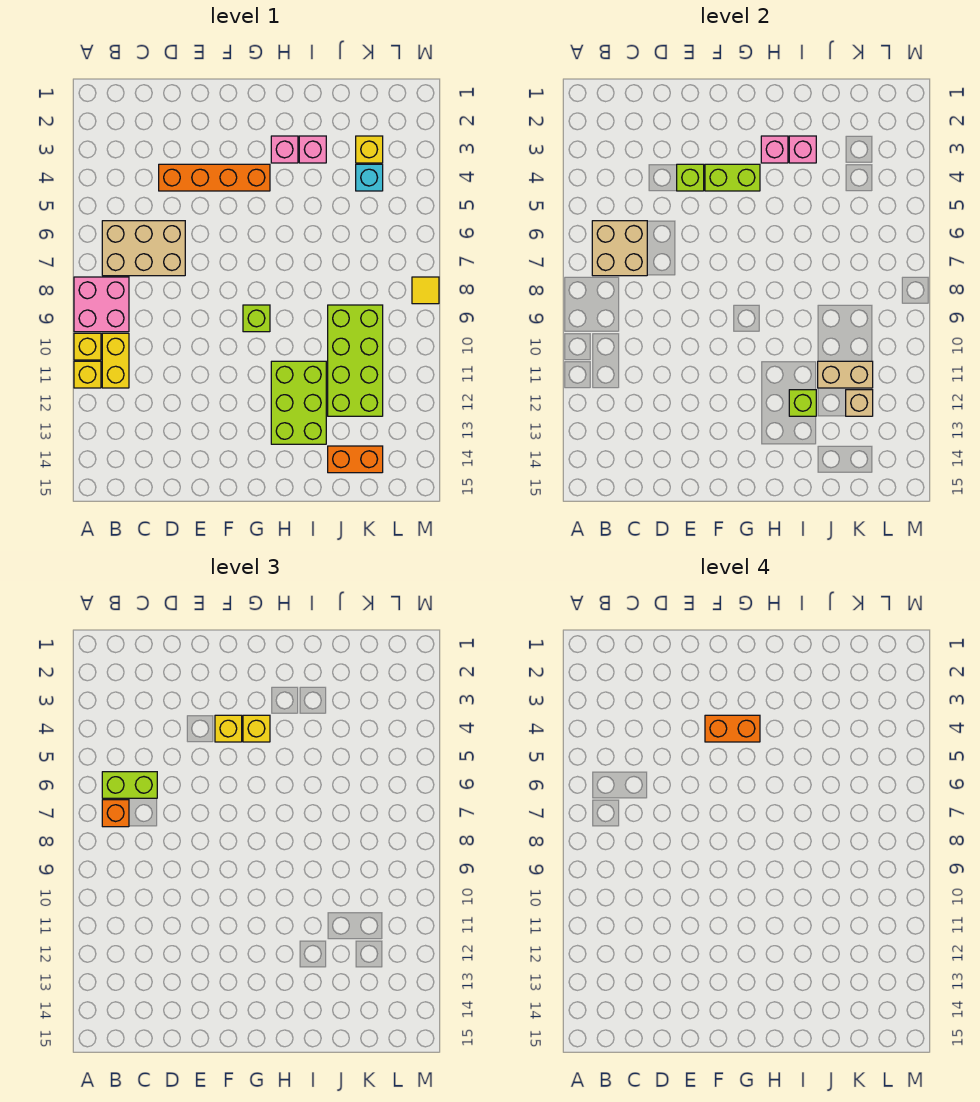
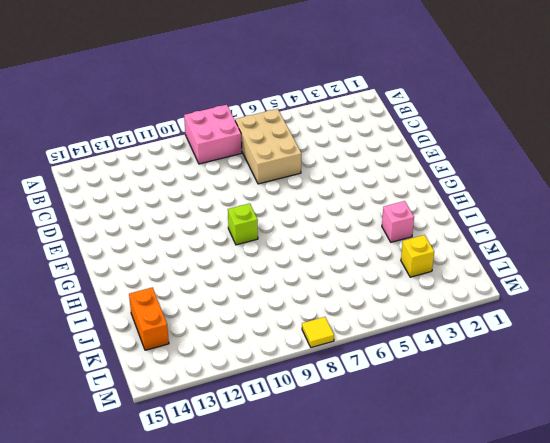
none -> yellow 1x1 brick [74,333,101,360]
none -> yellow 1x1 brick [74,361,101,388]
none -> yellow 1x2 brick [102,333,129,388]

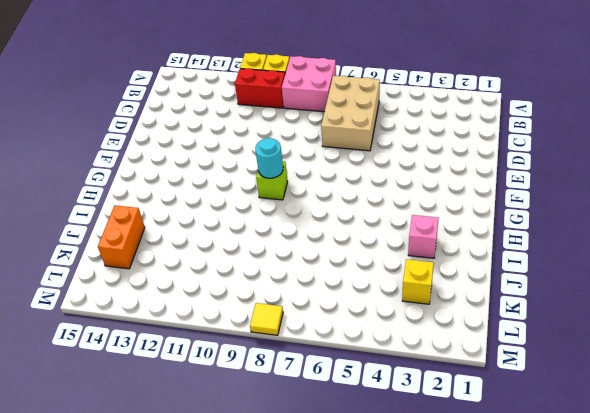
red 1x2 brick [235,68,285,108] -> yellow 1x2 brick [102,333,129,388]
cyan 1x1 round brick [255,138,283,178] -> none
none -> orange 1x4 brick [159,164,270,191]
none -> pink 1x1 brick [271,136,298,163]
none -> lime 2x3 brick [271,361,326,444]

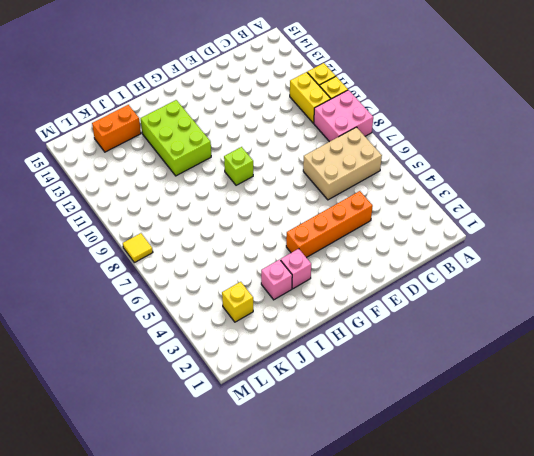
none -> lime 2x4 brick [328,305,383,416]
none -> cyan 1x1 brick [356,164,383,191]
none -> tan 2x2 brick [592,221,647,276]

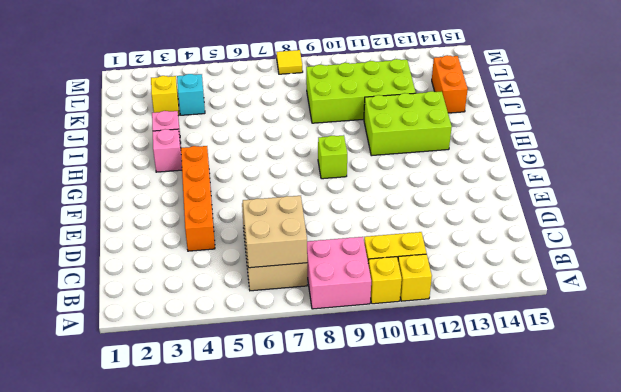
none -> lime 1x1 brick [677,164,704,191]
none -> lime 1x2 brick [705,164,760,191]
none -> pink 1x1 brick [761,136,788,163]

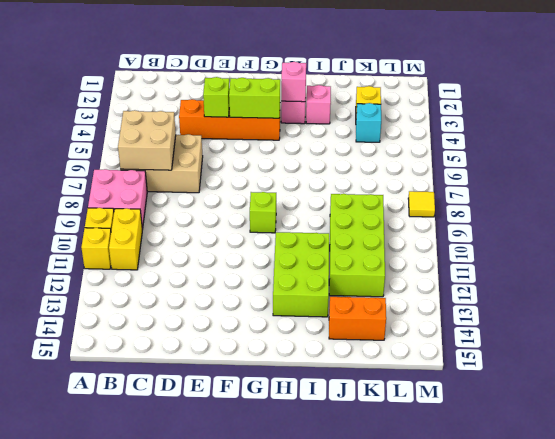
none -> pink 1x1 brick [789,136,816,163]
none -> lime 1x1 brick [789,390,816,416]
none -> tan 1x2 brick [818,361,873,388]

